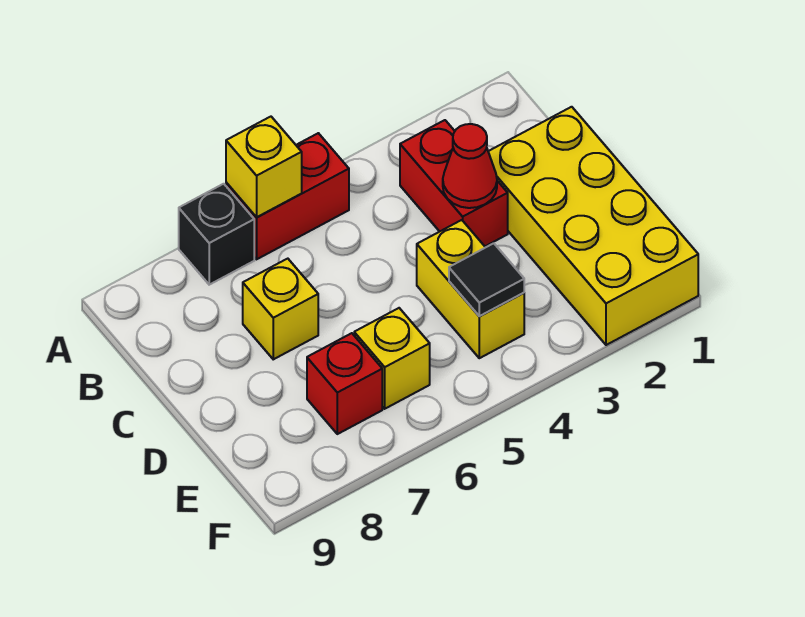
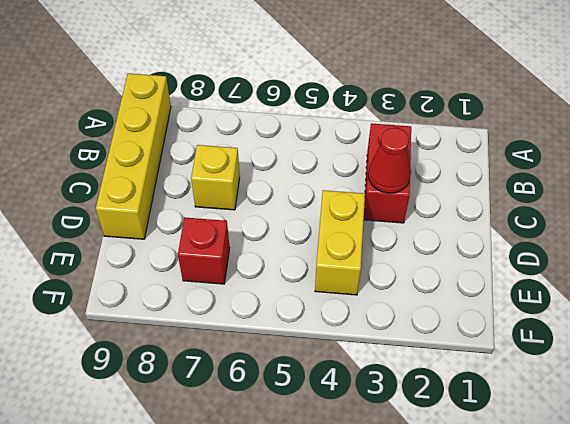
yellow 1x4 brick [96,73,171,239] -> none
none -> red 1x2 brick [226,133,349,259]
none -> black 1x1 brick [179,184,254,285]

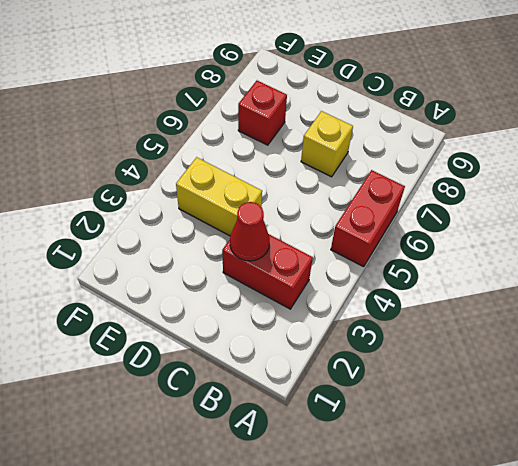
none -> black 1x1 brick [179,184,254,285]
none -> yellow 2x4 brick [488,107,698,345]

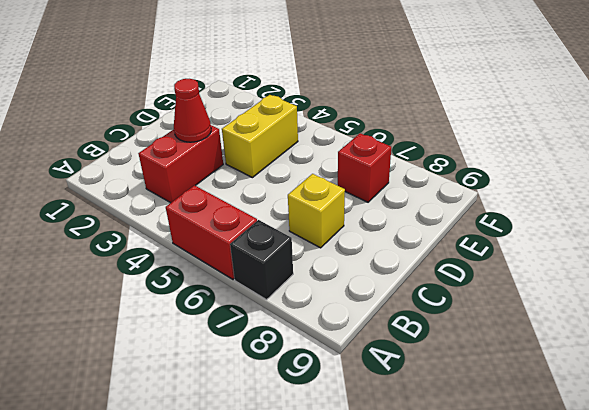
none -> yellow 2x4 brick [488,107,698,345]
none -> yellow 1x1 brick [354,308,430,409]

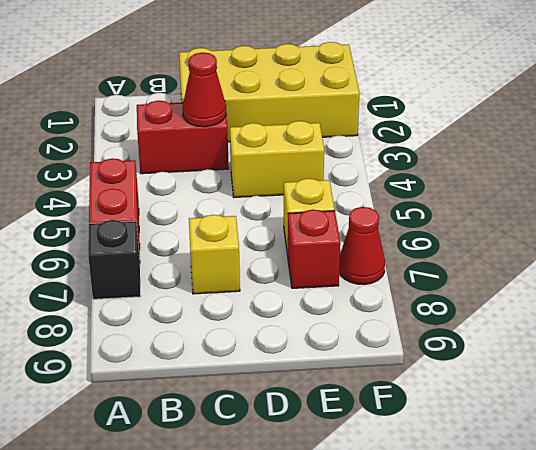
red 1x1 cone [339,207,385,284] -> none
none -> yellow 1x1 brick [226,117,302,217]
none -> black 1x1 tile [449,243,524,316]

